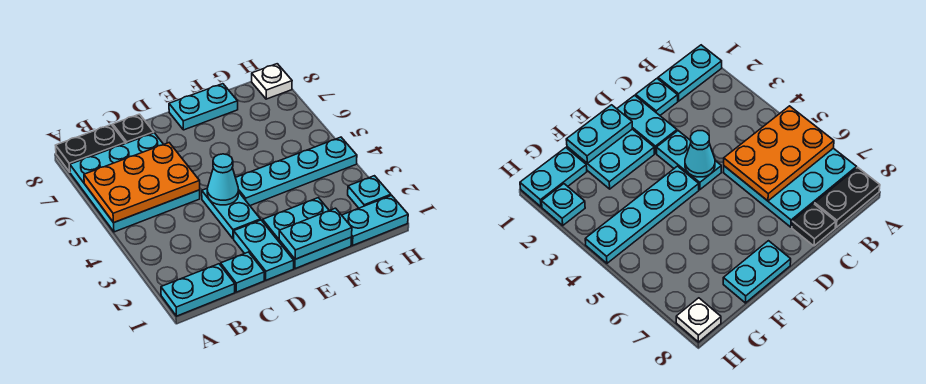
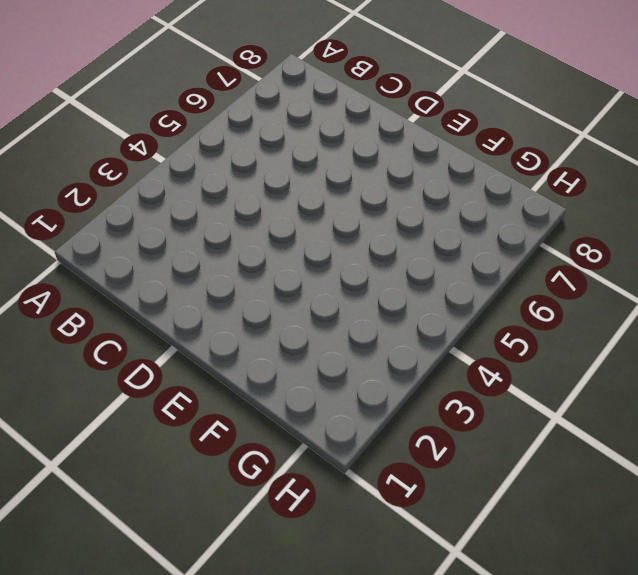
none -> cyan 1x2 plate [161,264,235,316]
none -> cyan 3x3 plate [70,133,200,232]
none -> black 1x2 plate [56,125,125,172]

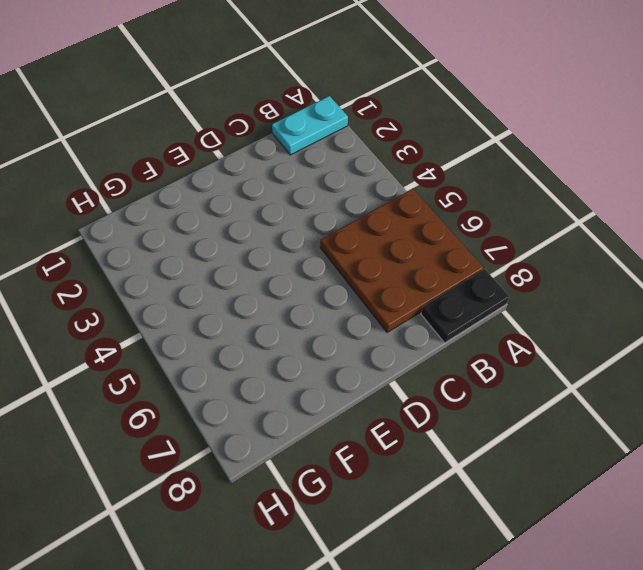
brown 3x3 plate [320,189,484,333] -> cyan 3x3 plate [70,133,200,232]
none -> cyan 1x1 plate [221,252,264,292]
none -> black 1x1 plate [113,114,154,143]
none -> cyan 1x2 plate [234,220,294,280]

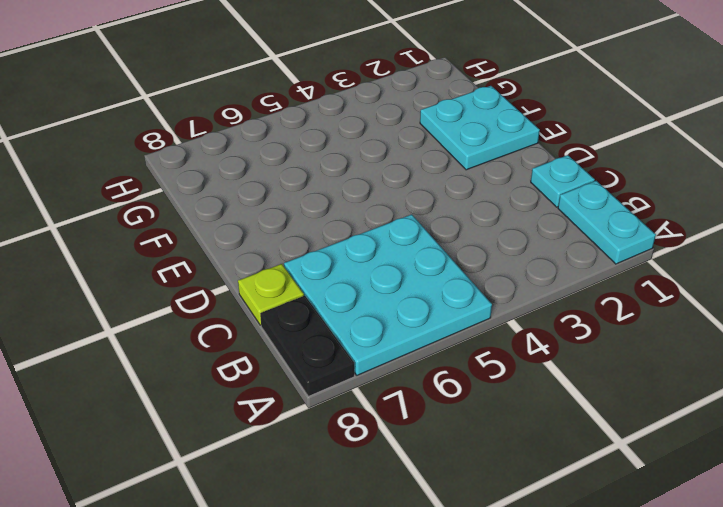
lime 1x1 plate [238,264,304,325] -> black 1x1 plate [113,114,154,143]
none -> cyan 1x2 plate [234,220,294,280]
none -> cyan 1x2 plate [202,189,260,239]
none -> cyan 1x4 plate [235,137,357,206]

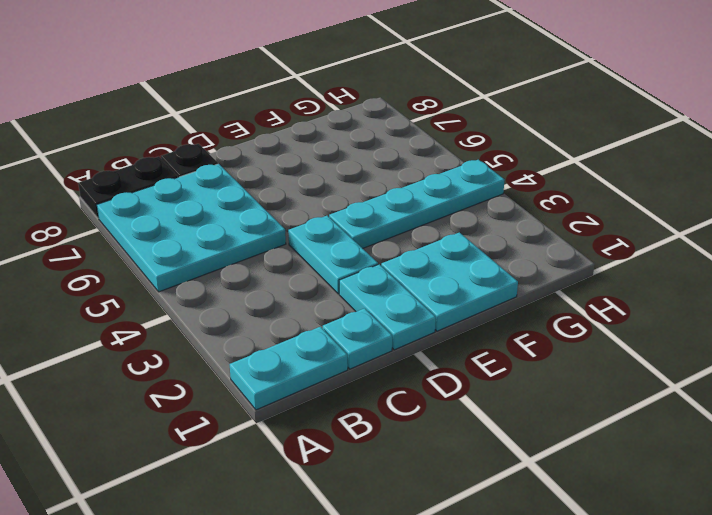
none -> cyan 1x2 plate [169,84,238,130]
none -> cyan 1x2 plate [342,195,408,245]
none -> cyan 1x1 plate [348,176,391,208]

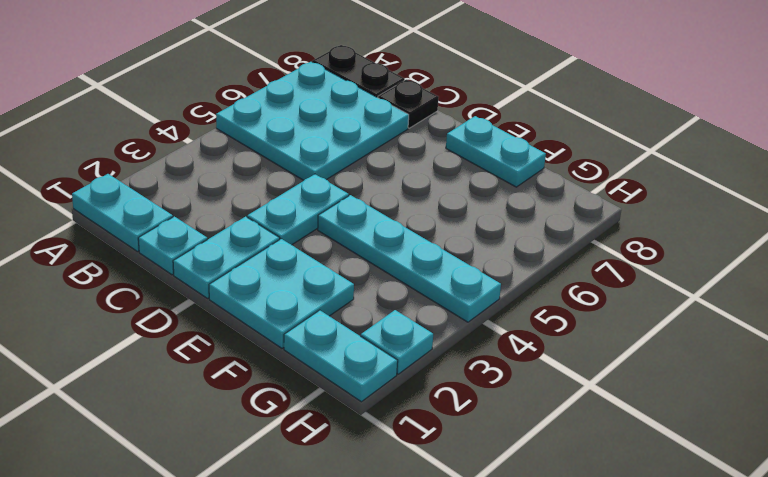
none -> white 1x1 plate [252,64,292,99]
none -> orange 2x3 plate [84,143,200,223]
none -> cyan 1x1 cone [207,154,239,205]

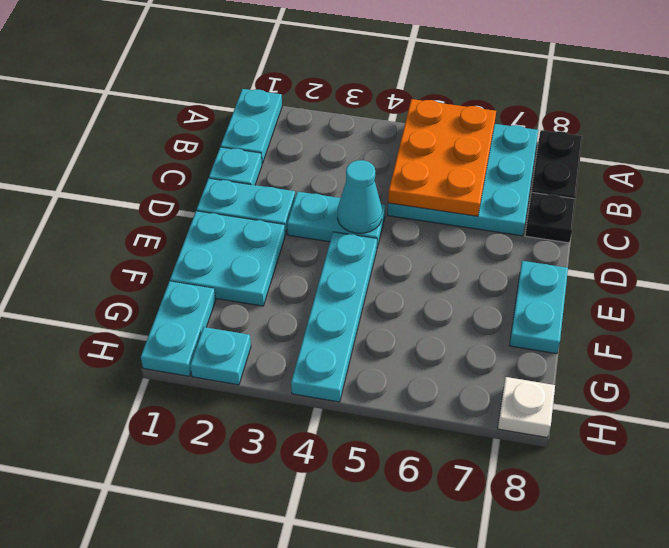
none -> cyan 1x2 plate [279,208,352,259]

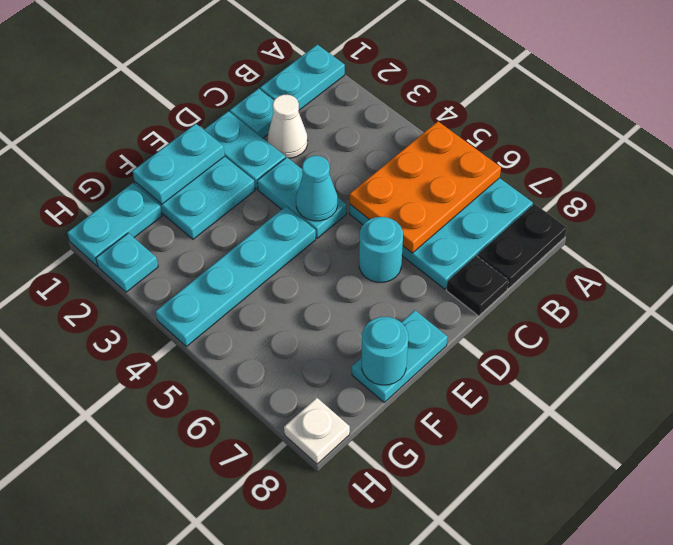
white 1x1 cone [268,95,308,158] -> none
cyan 1x1 round brick [359,217,403,282] -> none
cyan 1x1 round brick [362,317,408,385] -> none

